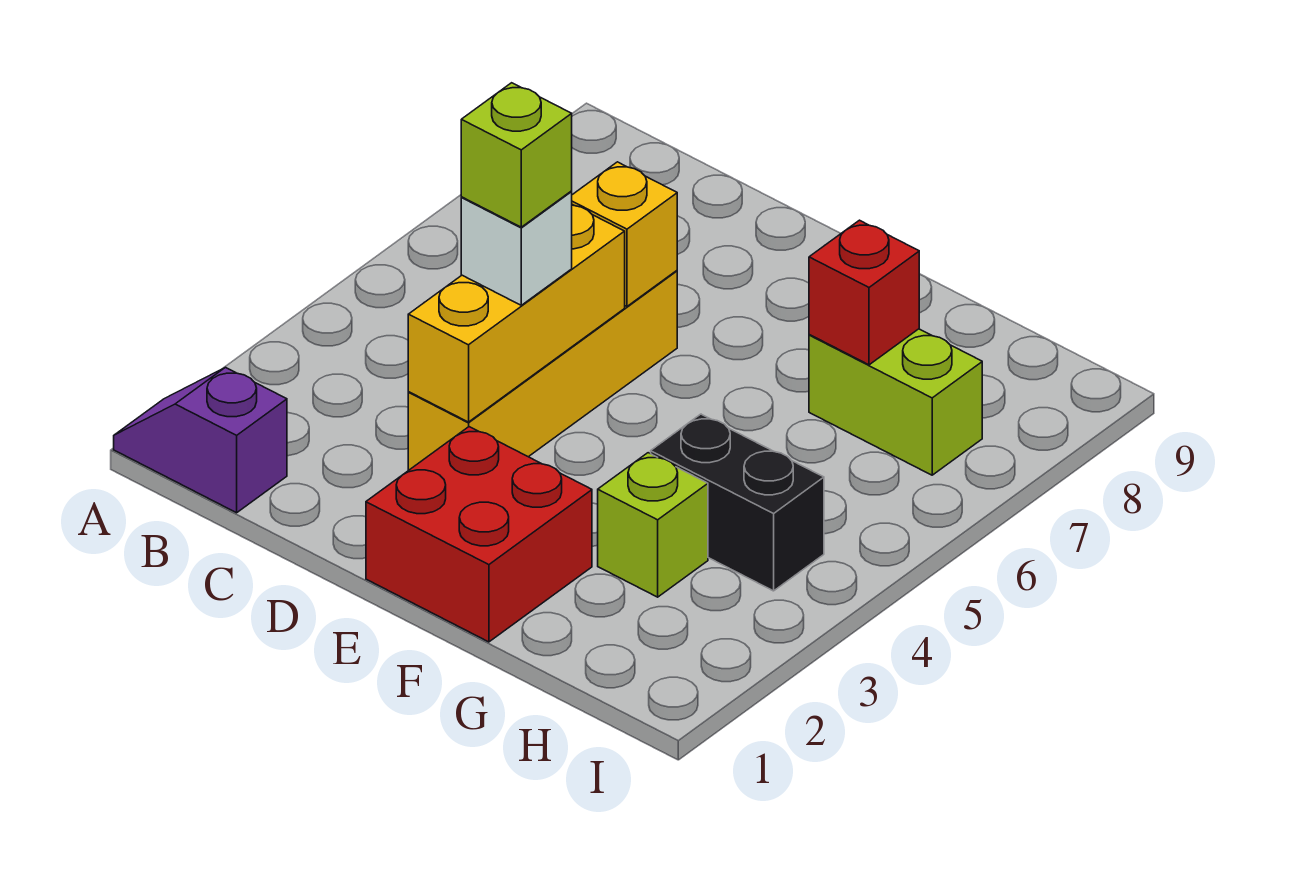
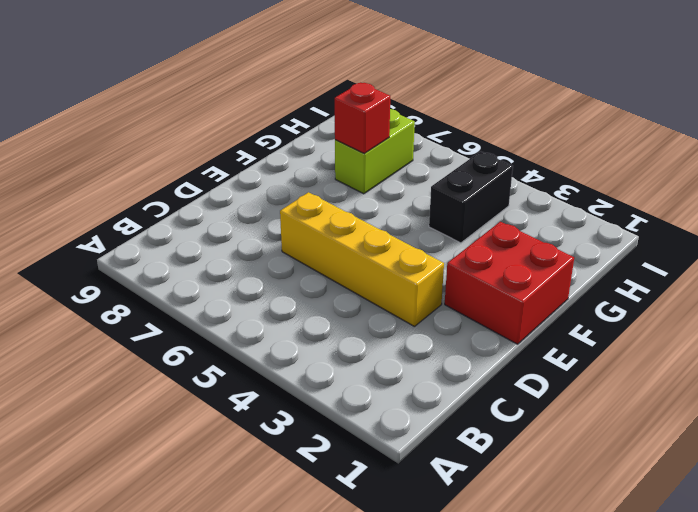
none -> purple 1x2 slope [114,367,287,513]
none -> lime 1x1 brick [598,453,708,597]

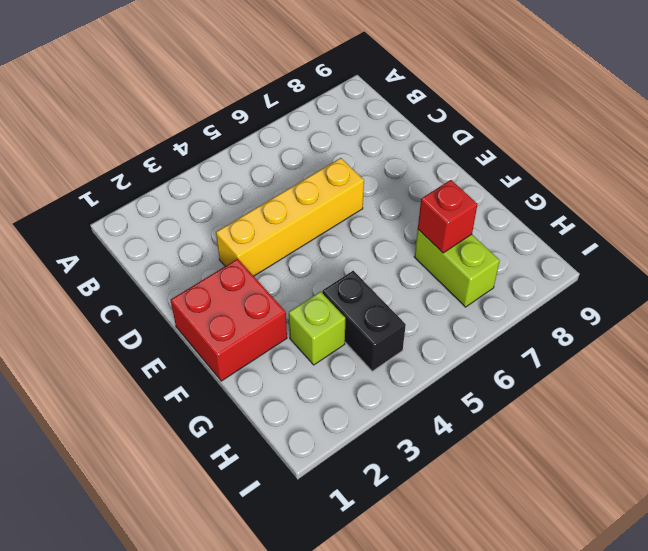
none -> purple 1x2 slope [114,367,287,513]
none -> yellow 1x3 brick [408,205,625,422]

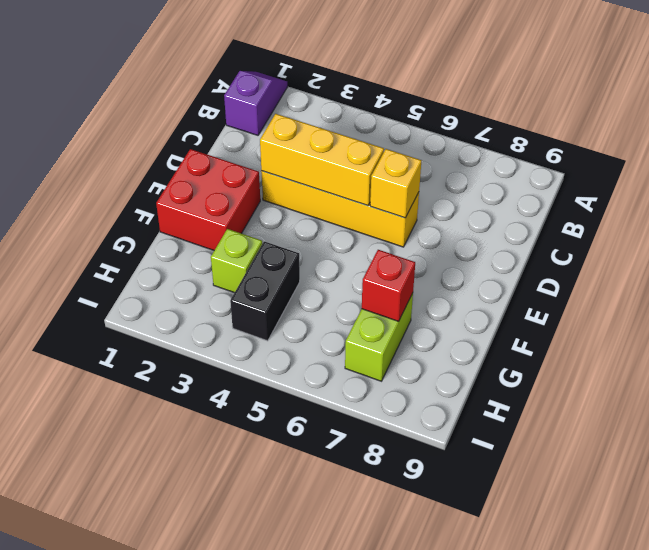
none -> white 1x1 brick [461,192,572,305]
none -> lime 1x1 brick [461,83,572,227]

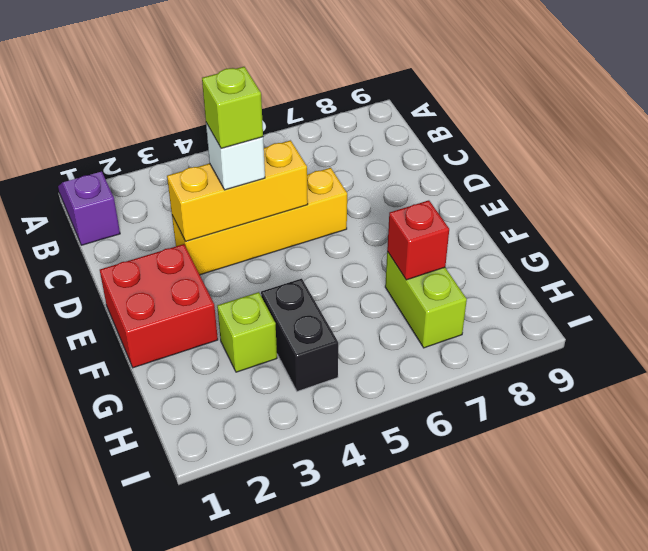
none -> yellow 1x1 brick [572,162,677,306]

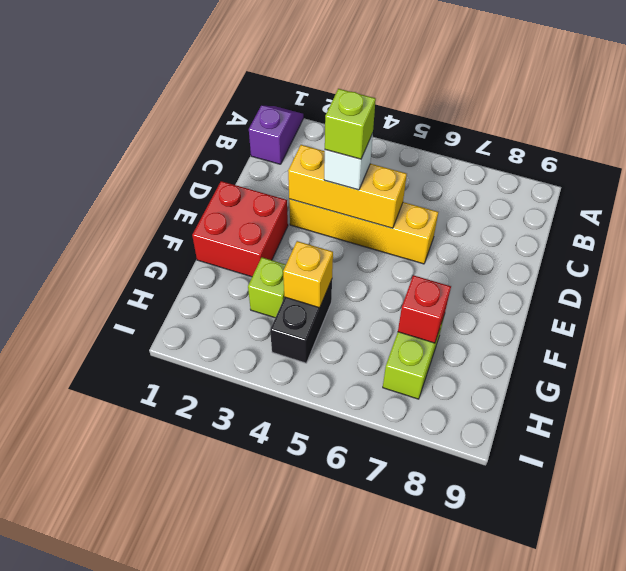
yellow 1x1 brick [283,241,333,308] -> yellow 1x1 brick moved to [572,162,677,306]

